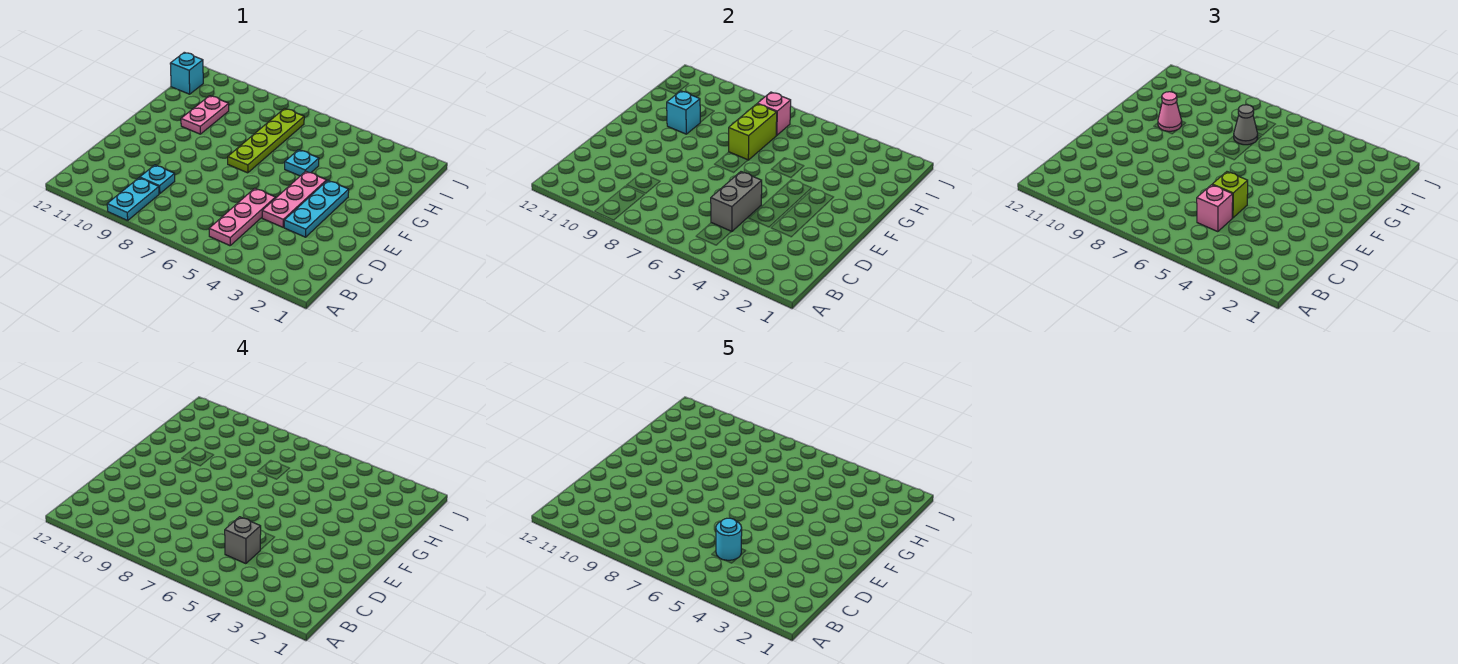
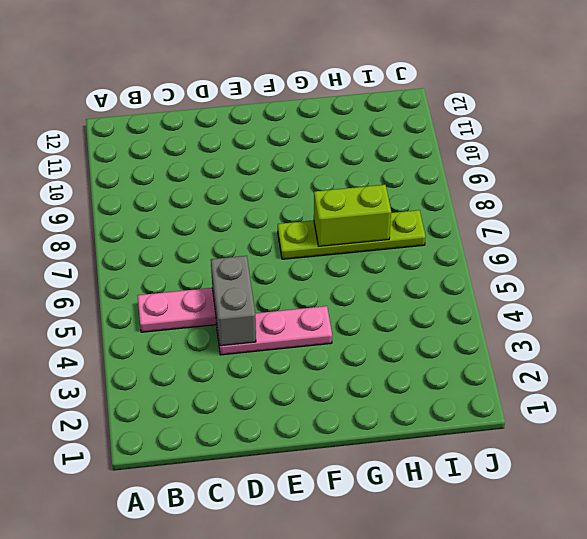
grey 1x2 brick [211,256,256,346] -> grey 1x2 brick turned to [711,172,762,232]
none -> cyan 1x2 plate [107,178,159,220]
none -> cyan 1x1 plate [140,165,175,194]
none -> cyan 1x3 plate [284,180,349,237]

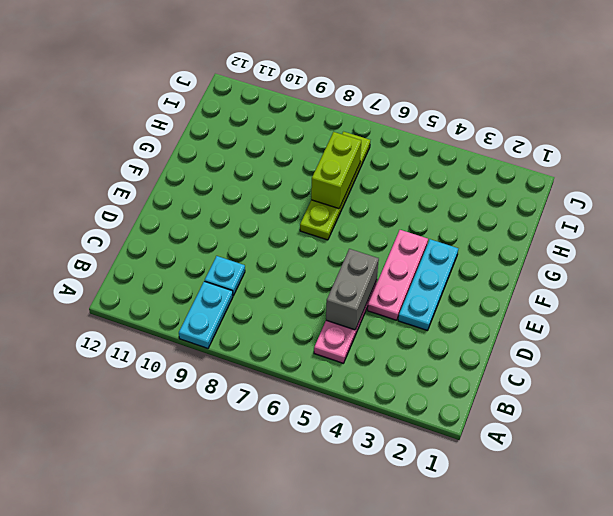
none -> cyan 1x1 plate [285,150,319,176]
none -> pink 1x2 plate [181,96,229,134]
none -> cyan 1x1 brick [170,52,203,94]

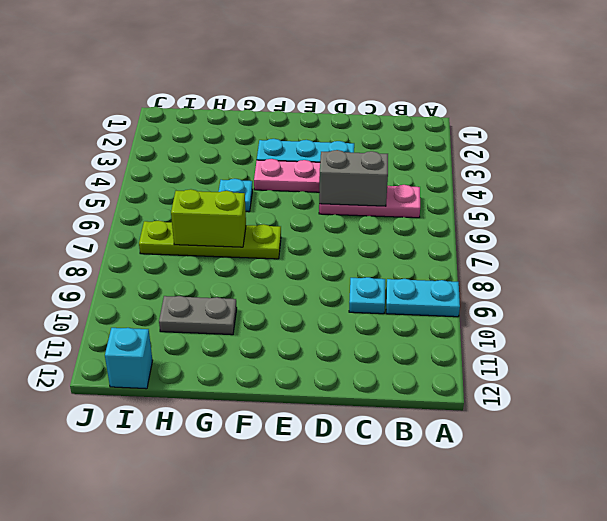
grey 1x2 plate [159,296,237,335] -> pink 1x2 plate [181,96,229,134]
none -> cyan 1x1 brick [667,91,700,134]
none -> pink 1x1 brick [757,92,791,135]
none -> pink 1x1 brick [1197,185,1233,232]

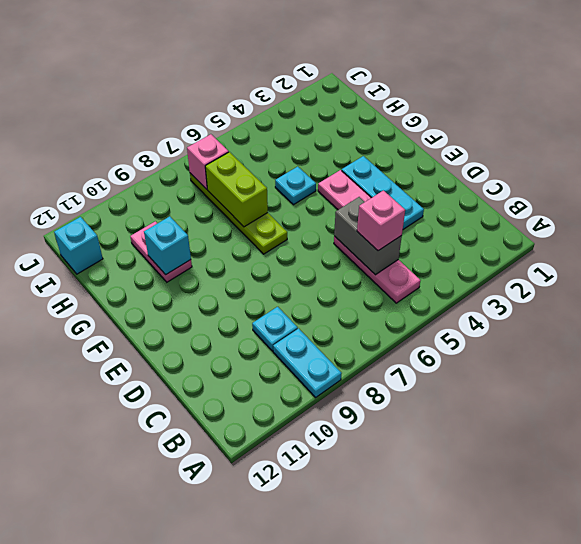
none -> lime 1x1 brick [1212,172,1248,218]
none -> pink 1x1 cone [1158,92,1182,131]
none -> grey 1x1 cone [1234,105,1258,145]

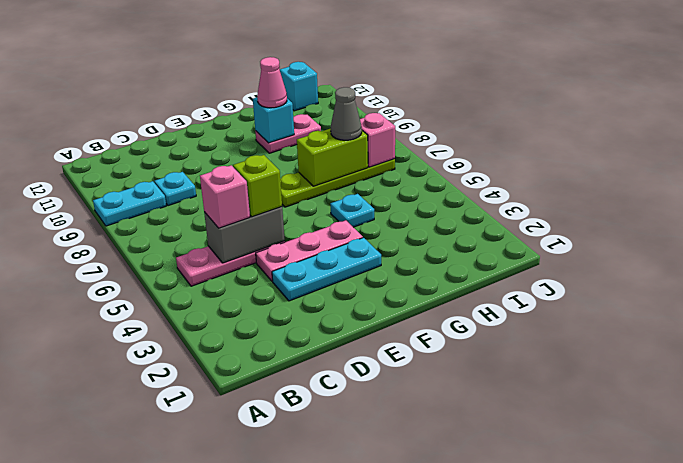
none -> grey 1x1 brick [225,517,261,564]
none -> cyan 1x1 round brick [716,518,742,560]

